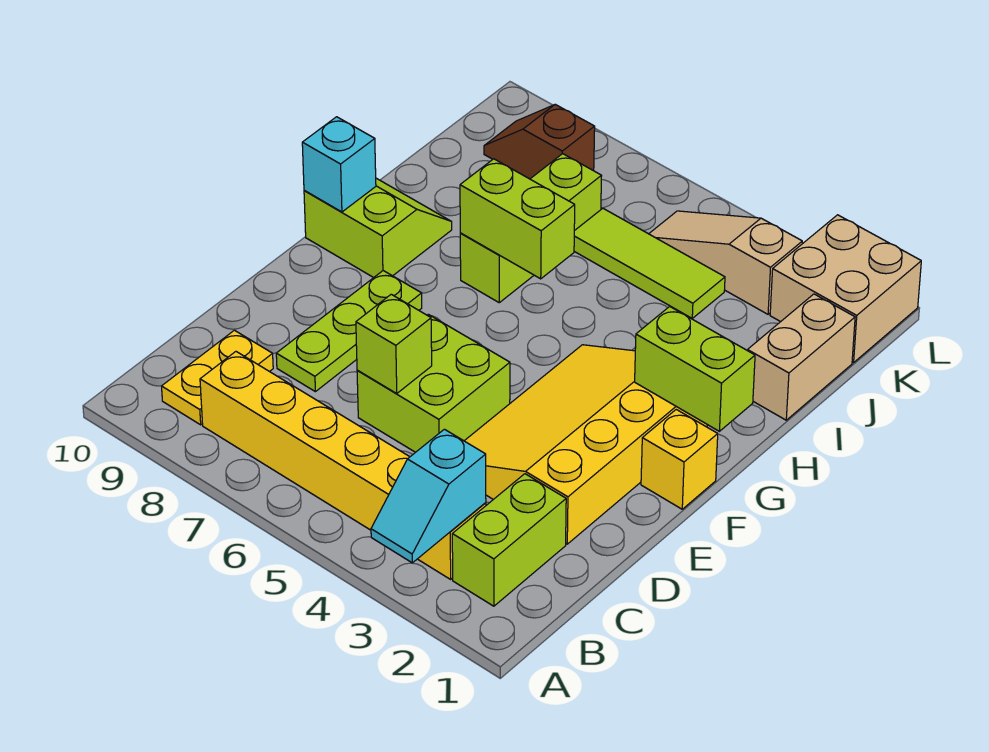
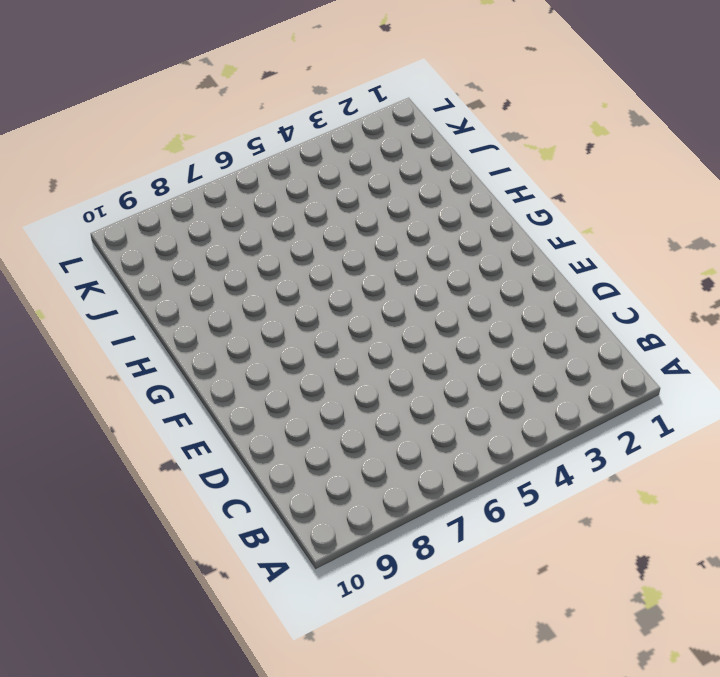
none -> lime 1x2 brick [452,474,566,606]
none -> yellow 1x6 brick [200,352,486,579]
none -> yellow 1x2 plate [162,330,273,425]

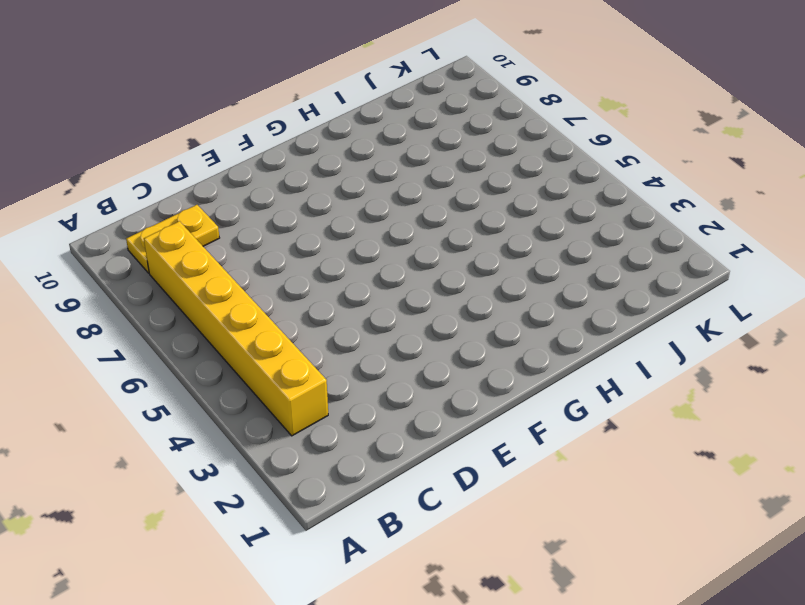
none -> lime 1x2 brick [452,474,566,606]
none -> yellow 3x4 slope [465,345,707,544]
none -> lime 2x2 brick [357,314,510,452]

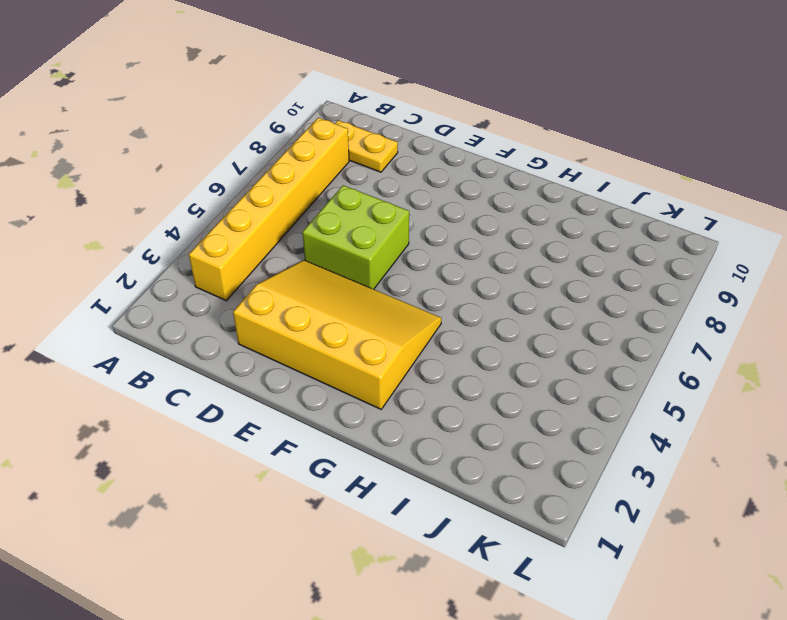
none -> lime 1x2 brick [452,474,566,606]
none -> lime 1x3 plate [276,271,422,392]
none -> yellow 1x1 brick [641,410,718,509]

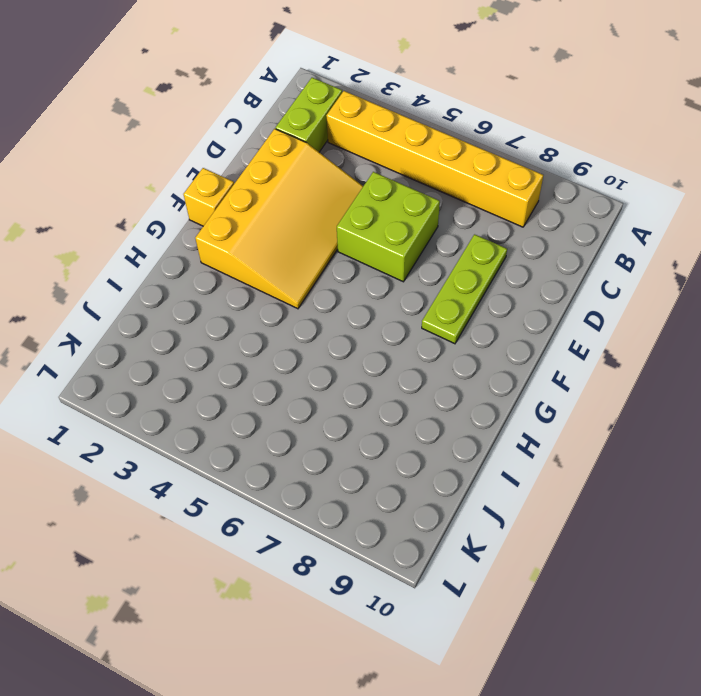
none -> yellow 1x2 plate [162,330,273,425]
none -> lime 2x2 slope [304,178,452,278]
none -> lime 1x3 brick [460,154,601,303]

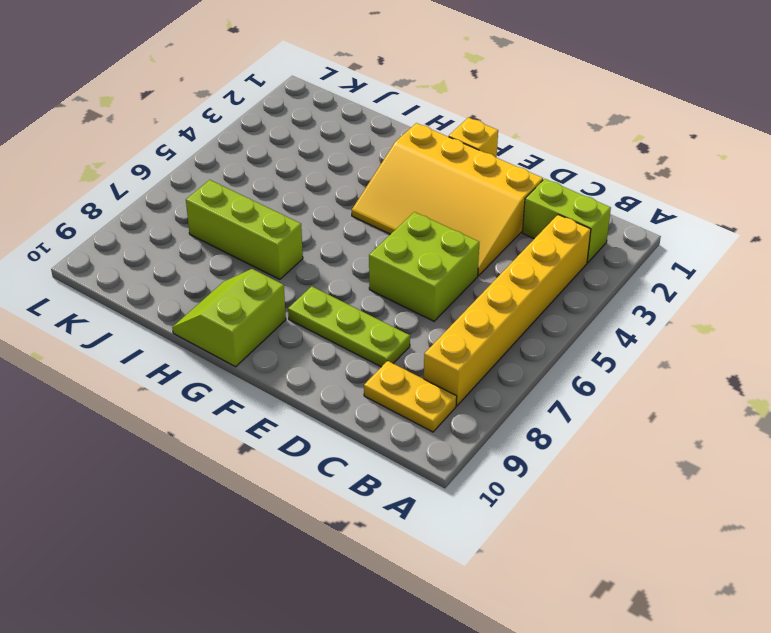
none -> tan 1x2 brick [747,294,855,420]
none -> lime 1x3 tile [574,208,725,318]
none -> tan 2x2 brick [770,215,921,363]

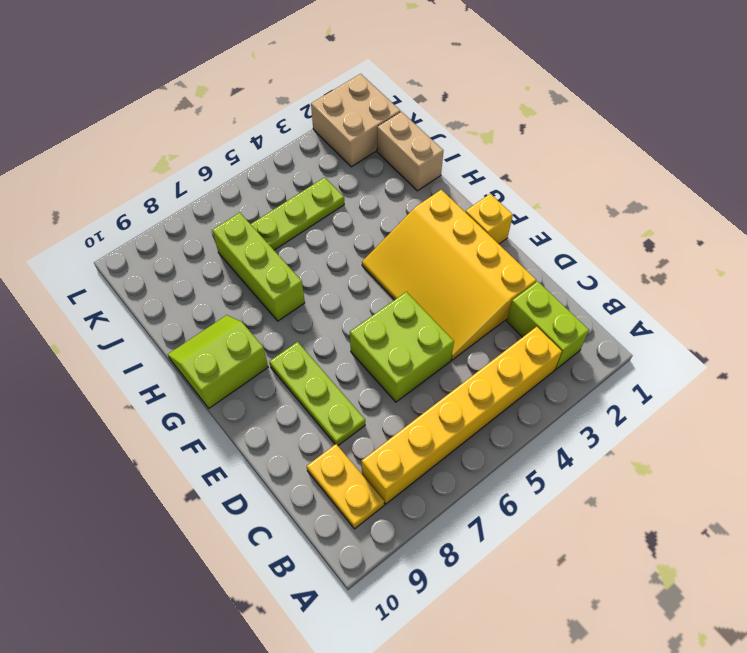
lime 1x3 plate [251,177,344,250] -> lime 1x3 tile [574,208,725,318]
none -> tan 1x3 slope [649,211,802,314]
none -> brown 1x2 slope [484,104,595,179]
none -> cyan 1x2 slope [371,429,486,563]

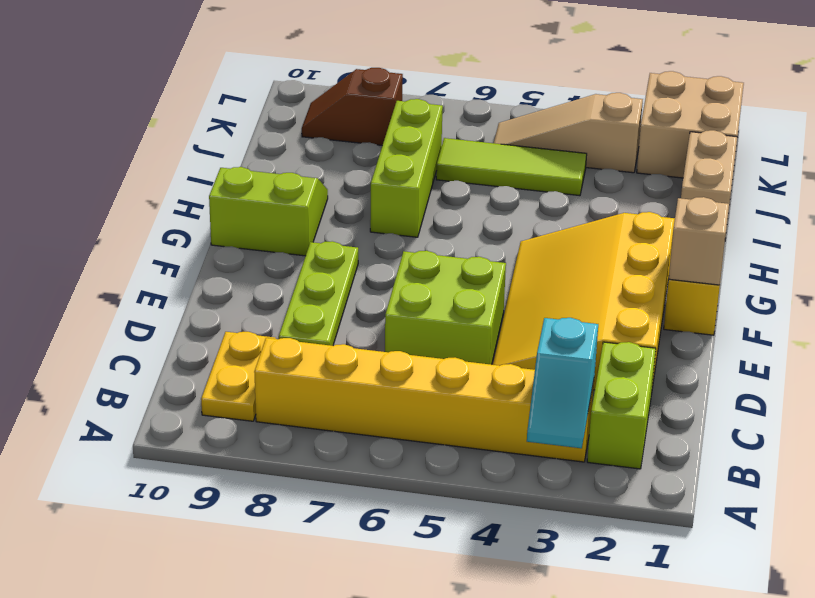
tan 1x1 brick [669,197,729,285] -> none
none -> lime 1x1 brick [356,294,432,393]
none -> lime 1x2 brick [635,306,755,431]
none -> cyan 1x1 brick [302,117,376,212]

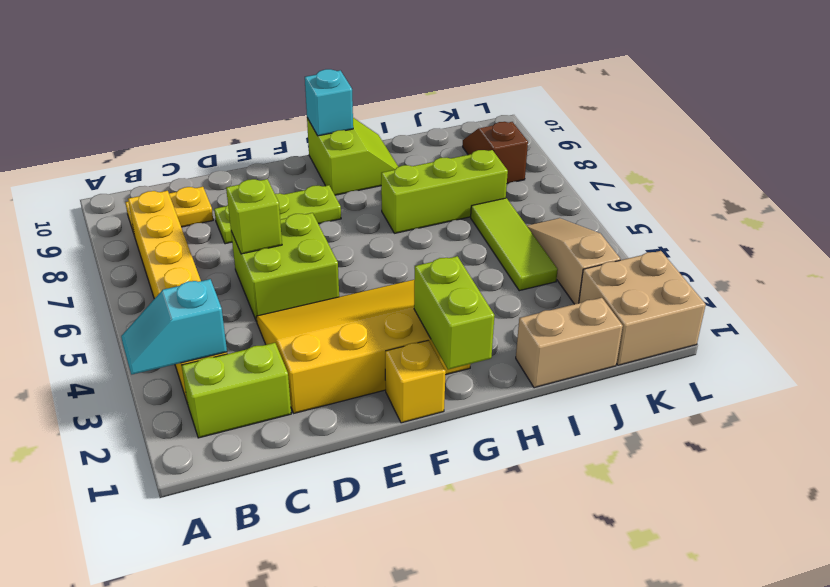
none -> lime 1x2 brick [460,159,575,279]

